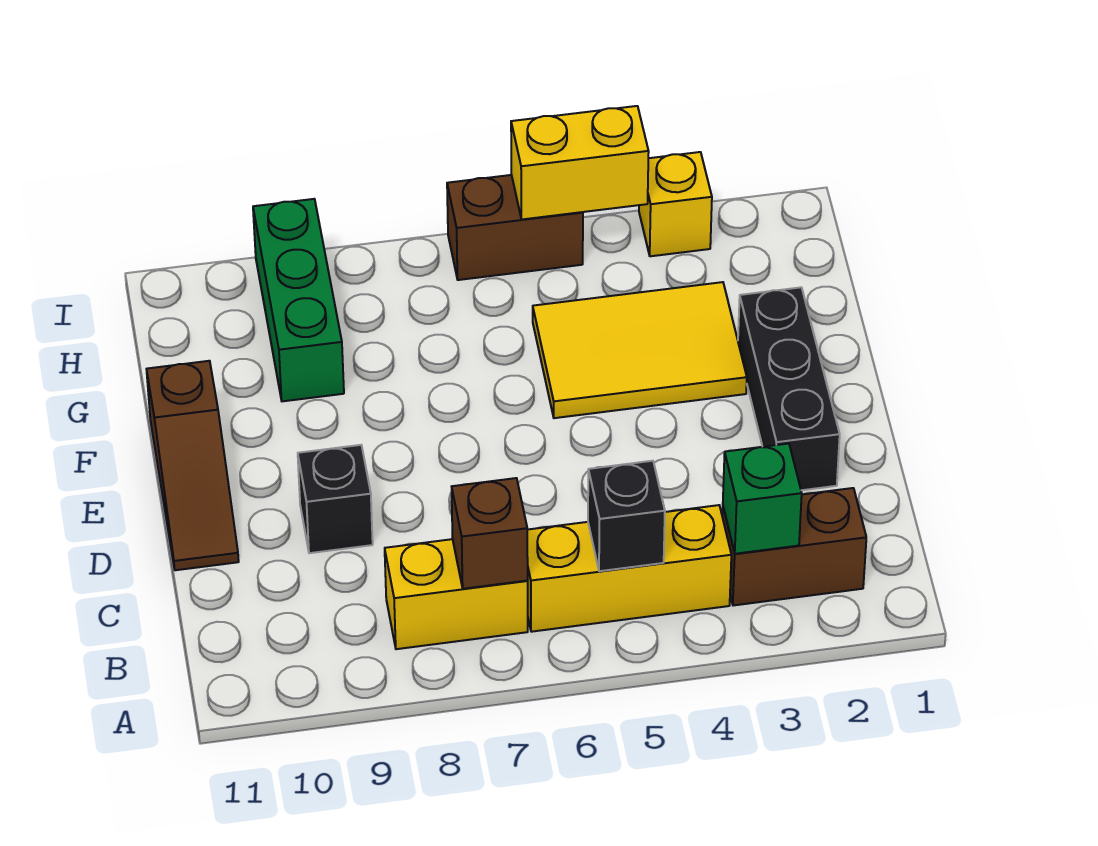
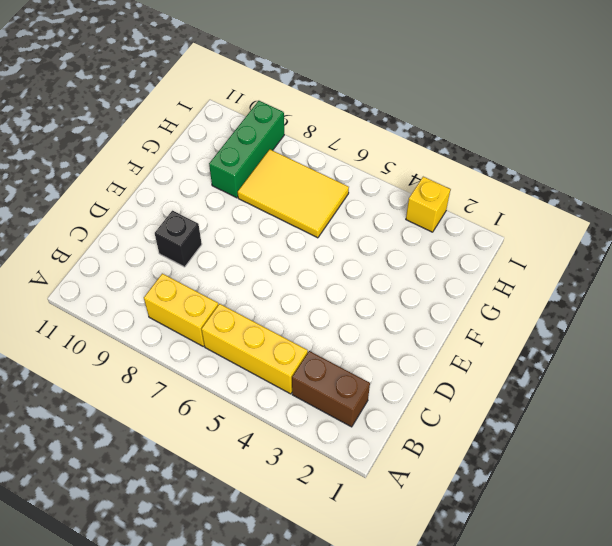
yellow 2x3 tile [238,149,349,238] -> yellow 2x3 tile moved to [533,282,747,418]
none -> black 1x3 brick [738,287,840,490]
none -> brown 1x3 slope [147,361,239,570]
none -> brown 1x2 brick [447,175,583,280]

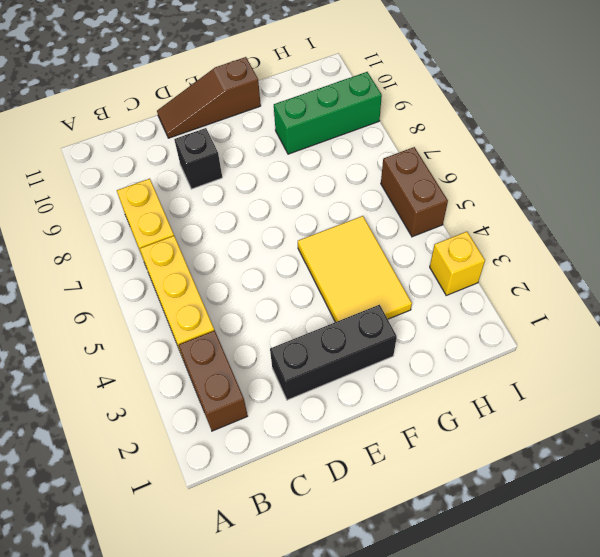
none -> green 1x1 brick [723,444,802,554]
none -> black 1x1 brick [588,461,665,571]
none -> brown 1x1 brick [452,478,528,589]

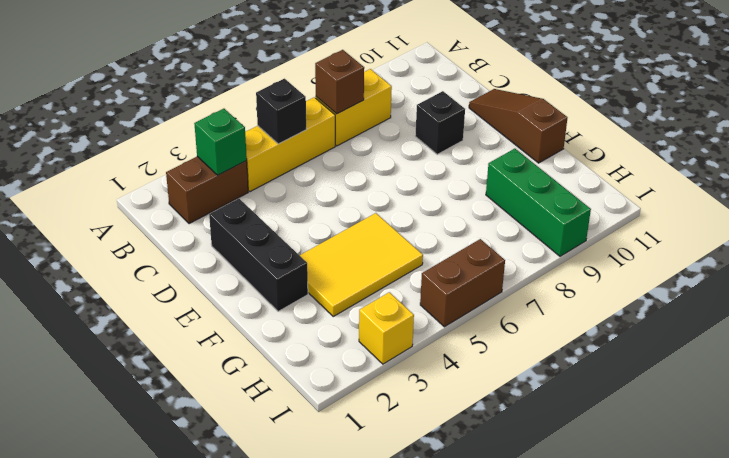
none -> yellow 1x2 brick [511,106,649,219]

